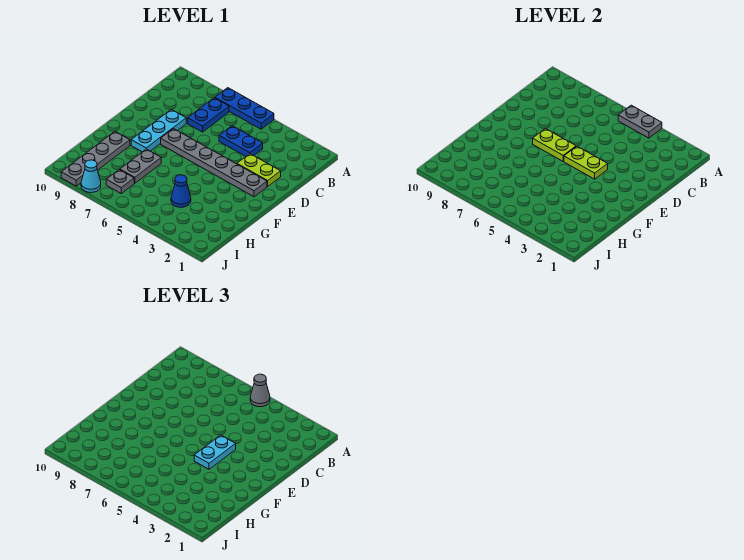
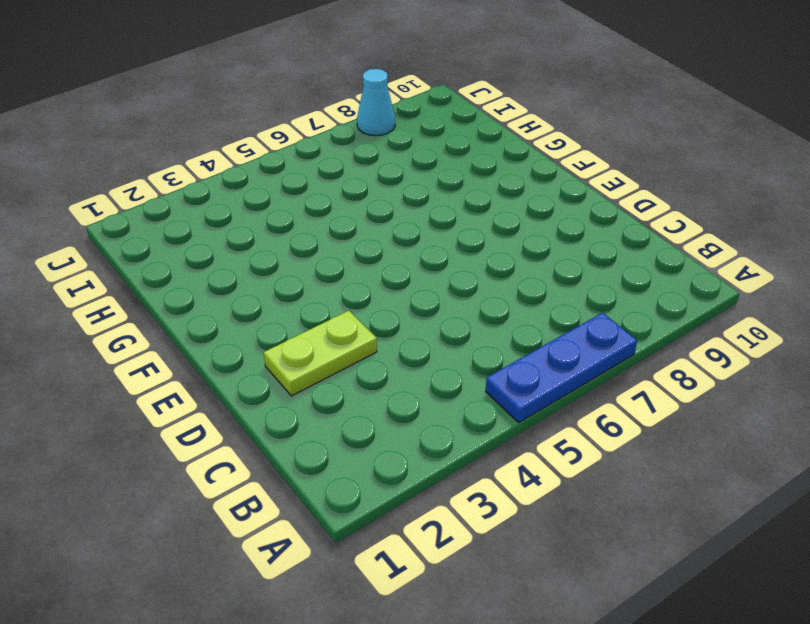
none -> blue 1x2 plate [188,98,229,132]
none -> blue 1x2 plate [219,126,263,156]
none -> cyan 1x3 plate [131,109,186,152]

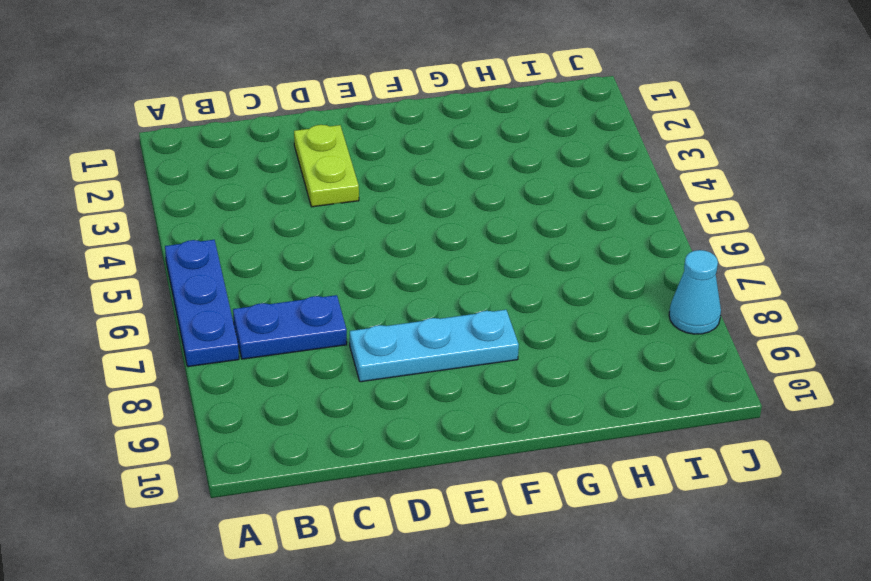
none -> blue 1x2 plate [219,126,263,156]
none -> grey 1x6 plate [161,129,267,197]
none -> grey 1x2 plate [120,149,161,183]

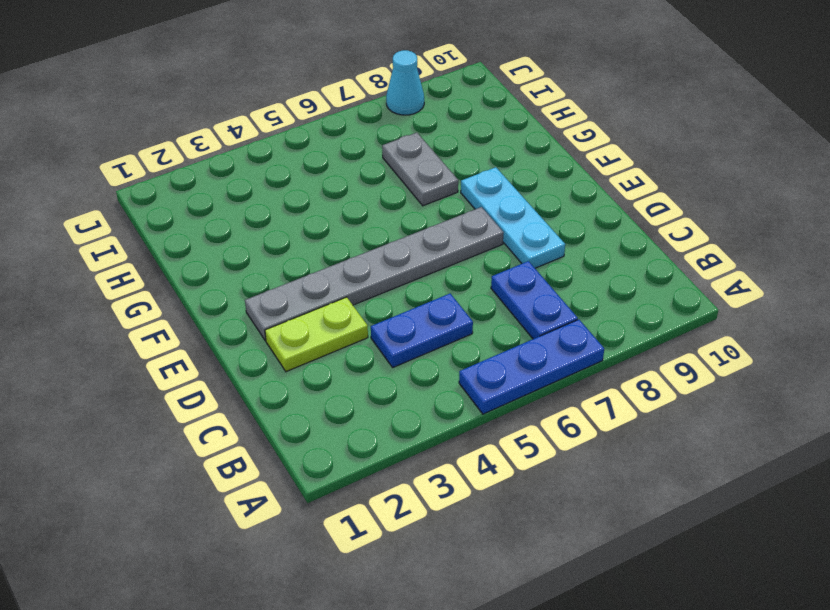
none -> grey 1x4 plate [61,132,130,186]
none -> blue 1x1 cone [171,175,191,207]
none -> grey 1x1 plate [106,170,134,193]

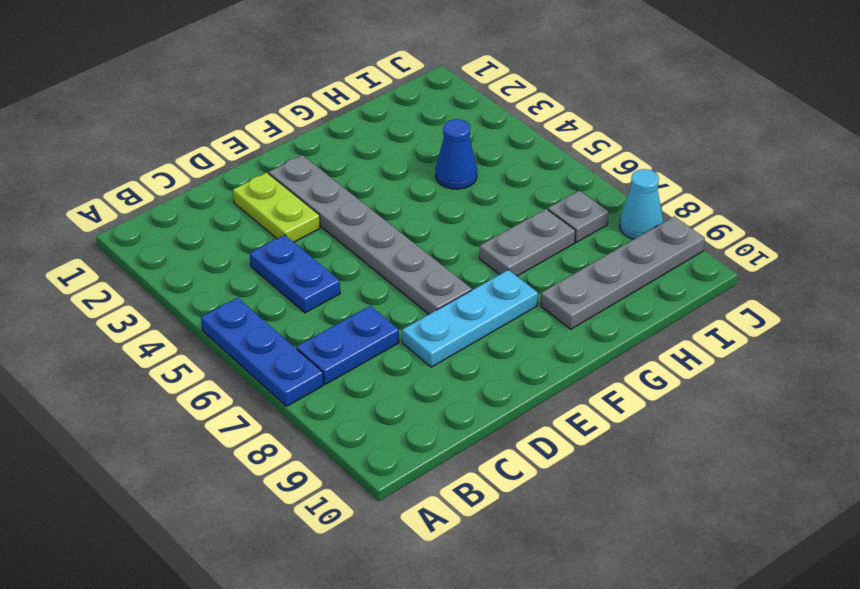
none -> grey 1x2 plate [618,105,662,138]
none -> lime 1x2 plate [564,146,608,179]
none -> lime 1x2 plate [533,129,576,161]

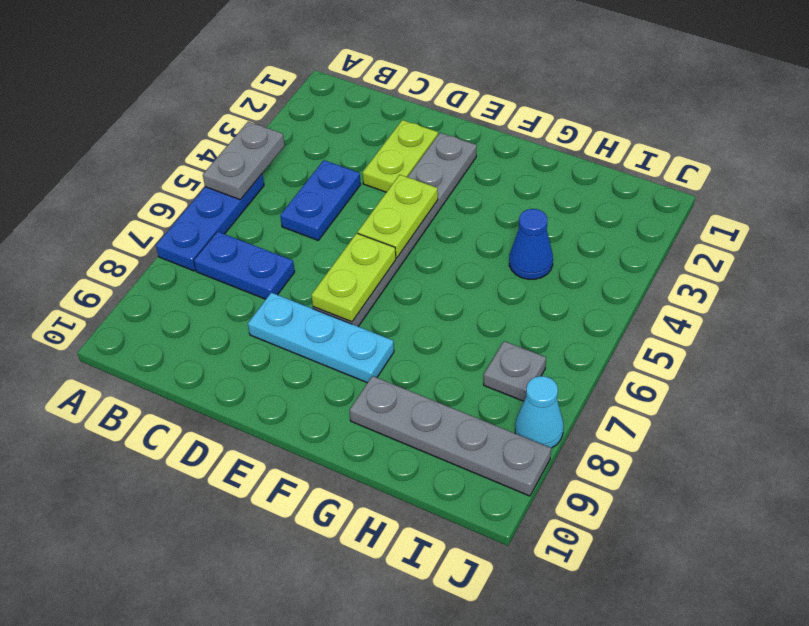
none -> grey 1x2 plate [120,149,161,183]
none -> grey 1x1 cone [250,374,270,407]
none -> cyan 1x2 plate [194,435,236,469]

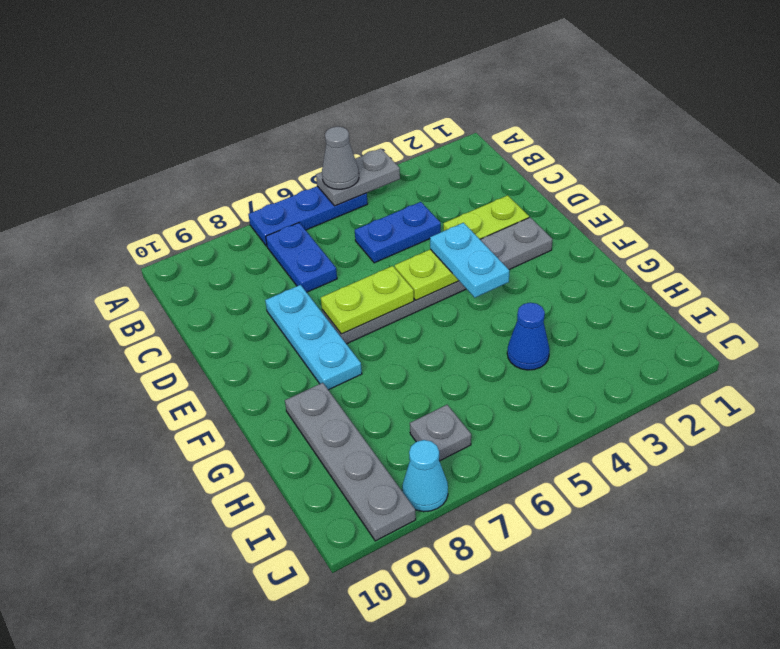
none -> grey 1x2 plate [120,149,161,183]

